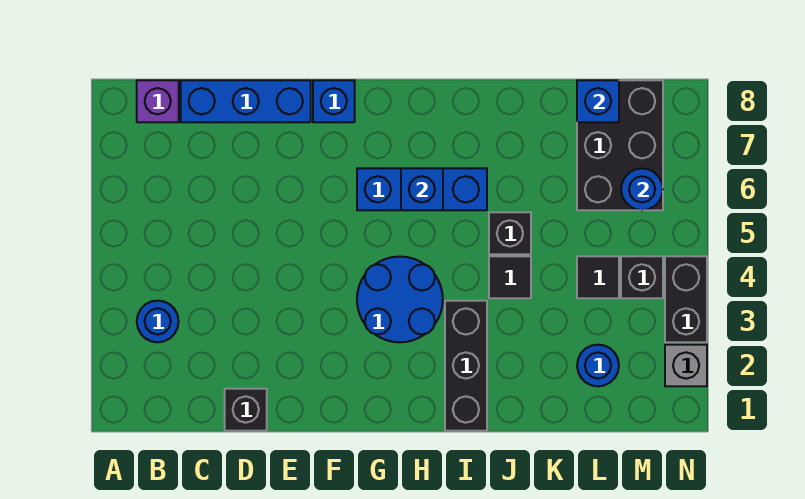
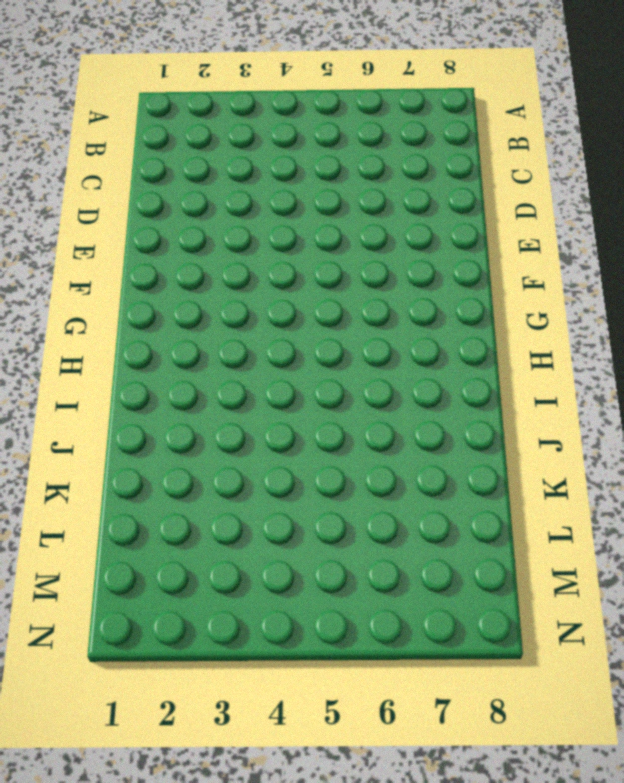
none -> blue 1x1 round brick [137,301,179,342]
none -> purple 1x1 brick [137,80,179,122]
none -> blue 1x3 brick [181,80,311,122]

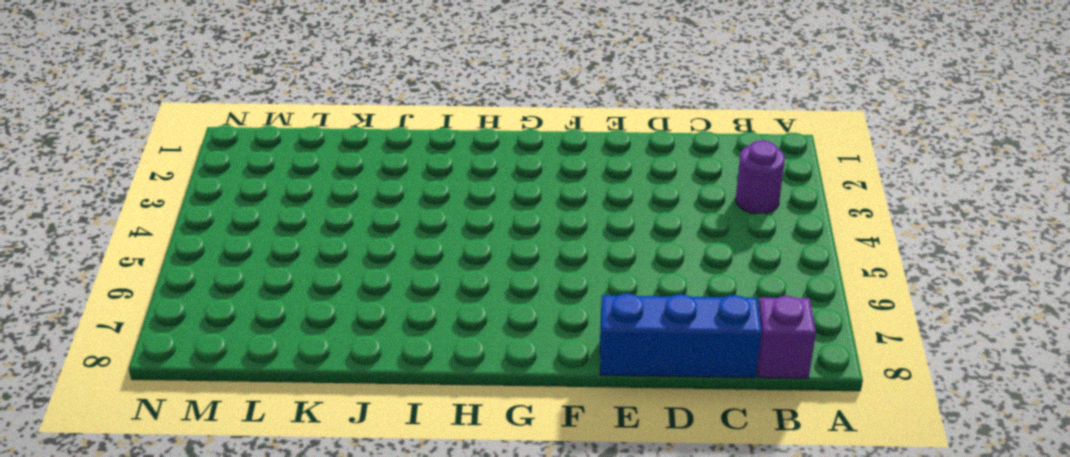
purple 1x1 round brick [736,140,785,214] -> blue 1x1 round brick [137,301,179,342]
none -> black 1x1 brick [225,389,267,431]
none -> blue 1x1 brick [313,80,355,122]
none -> blue 2x2 round brick [357,257,443,342]

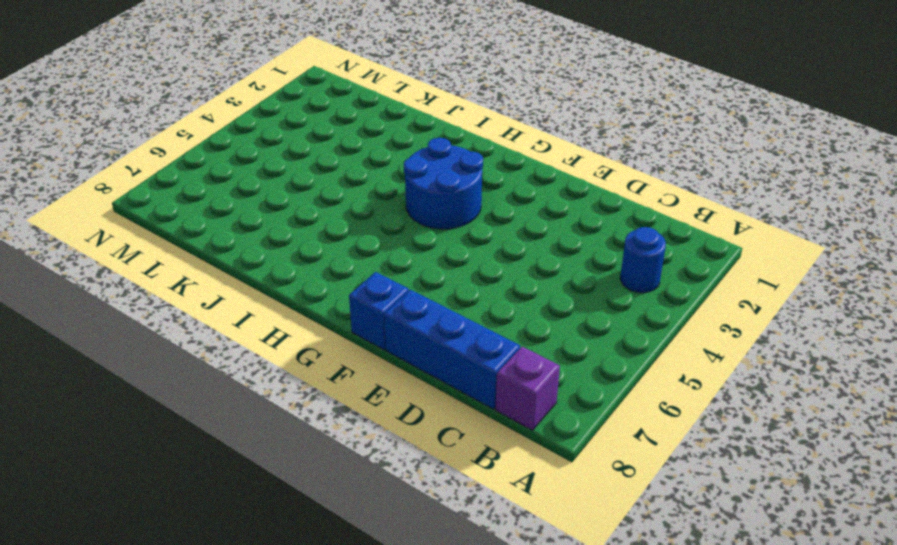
none -> black 1x1 brick [225,389,267,431]
none -> blue 1x3 brick [357,168,487,210]
none -> black 1x3 brick [445,301,487,431]

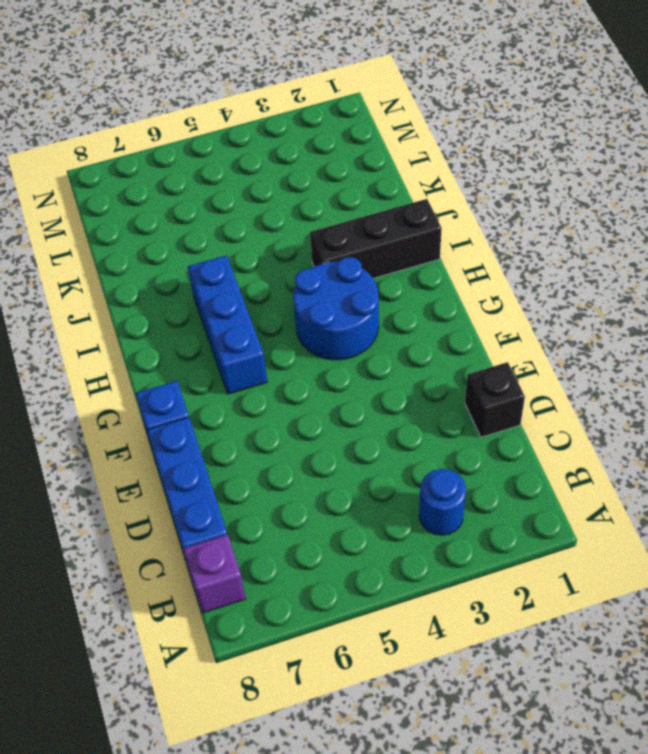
none -> black 1x1 tile [489,256,531,298]
none -> black 1x1 brick [489,212,531,254]
none -> blue 1x1 round brick [577,345,619,386]

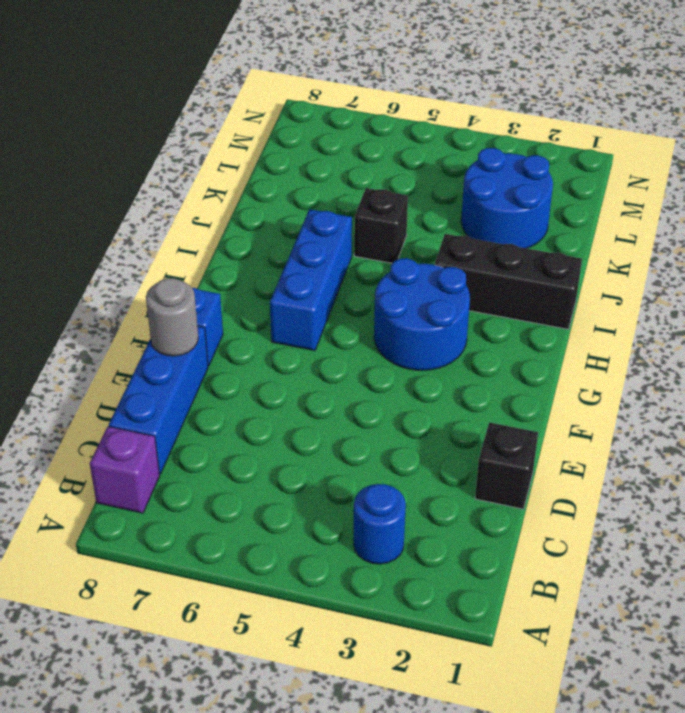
grey 1x1 round brick [146,278,198,356] -> none
blue 2x2 round brick [461,148,553,248] -> blue 1x1 round brick [577,345,619,386]
none -> black 1x1 tile [489,256,531,298]
none -> black 1x1 tile [577,256,619,298]
none -> black 2x3 brick [577,80,663,210]

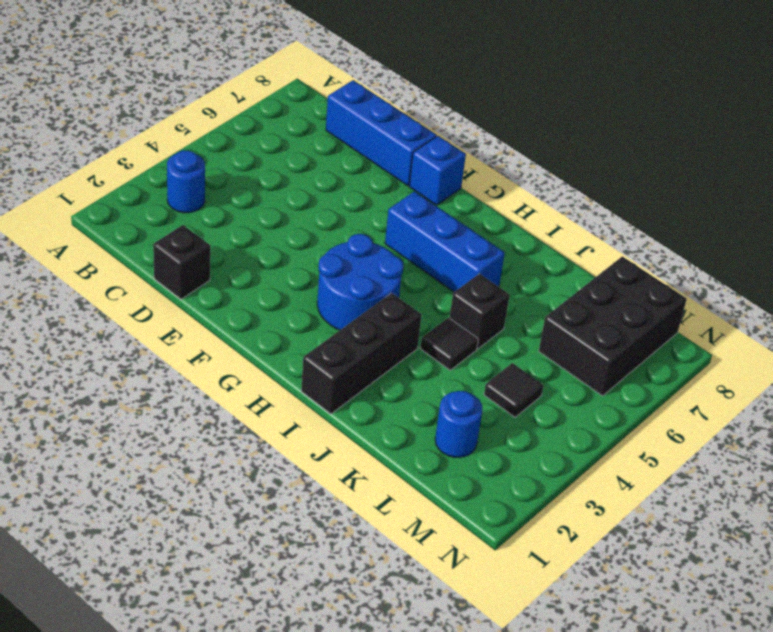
none -> purple 1x1 brick [137,80,179,122]
none -> black 1x1 brick [621,256,663,298]
none -> grey 1x1 brick [665,345,707,386]

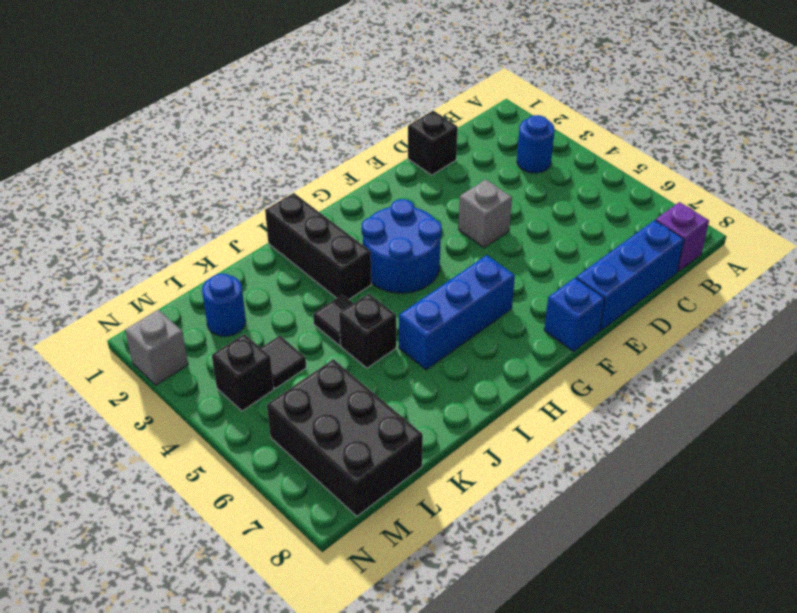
grey 1x1 brick [458,179,512,248] -> none
none -> black 1x2 brick [665,256,707,342]
none -> blue 1x1 brick [401,168,443,210]
none -> blue 1x1 brick [577,80,619,122]

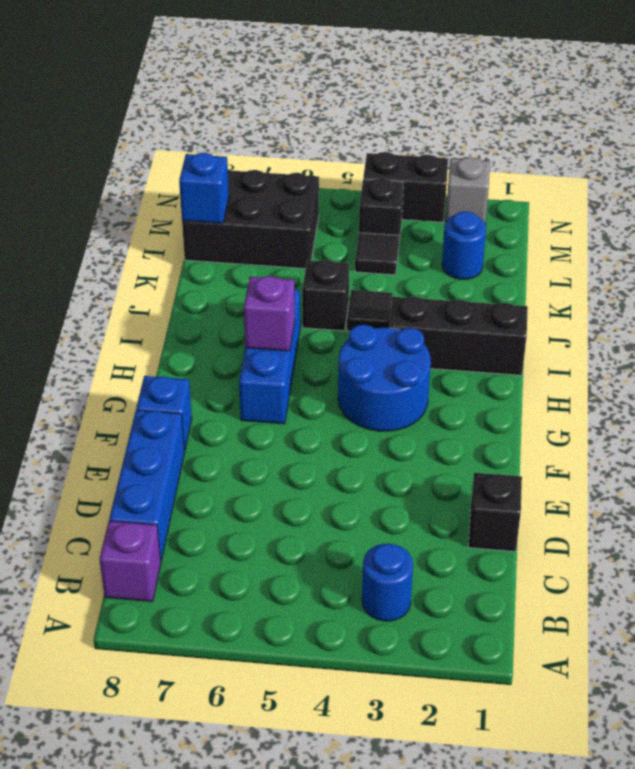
purple 1x1 brick [244,276,295,351] -> blue 1x1 brick [401,168,443,210]
none -> blue 1x1 round brick [621,168,663,210]

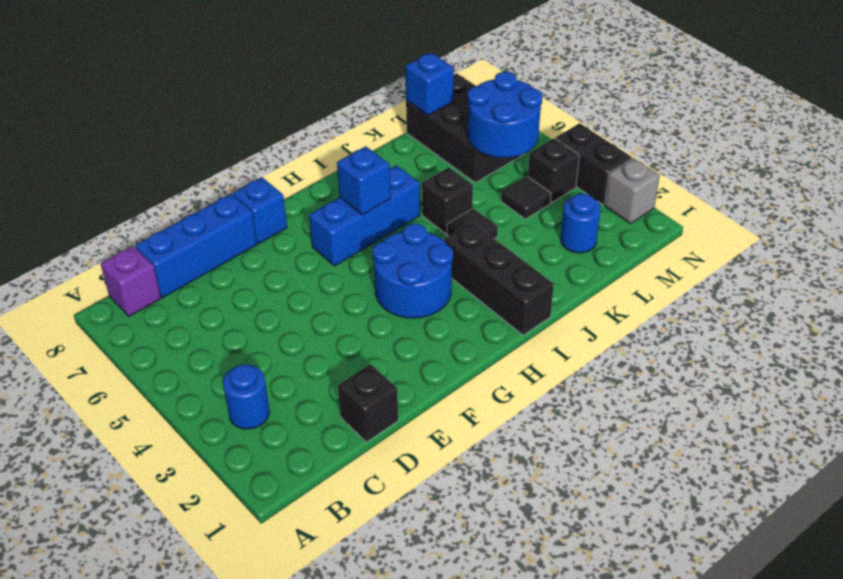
blue 2x2 round brick [468,72,542,158] -> blue 1x1 round brick [621,168,663,210]

